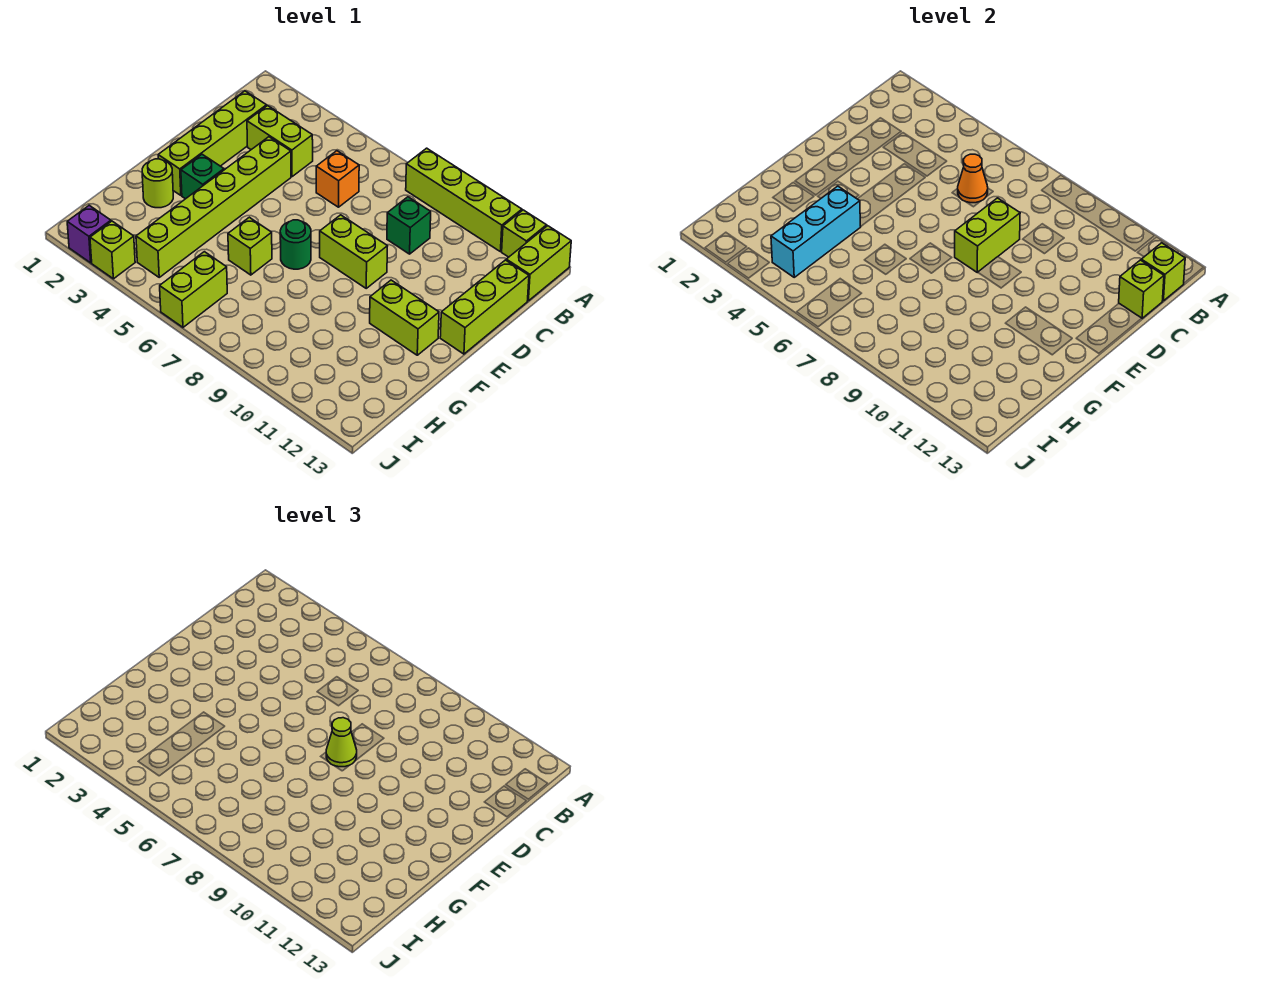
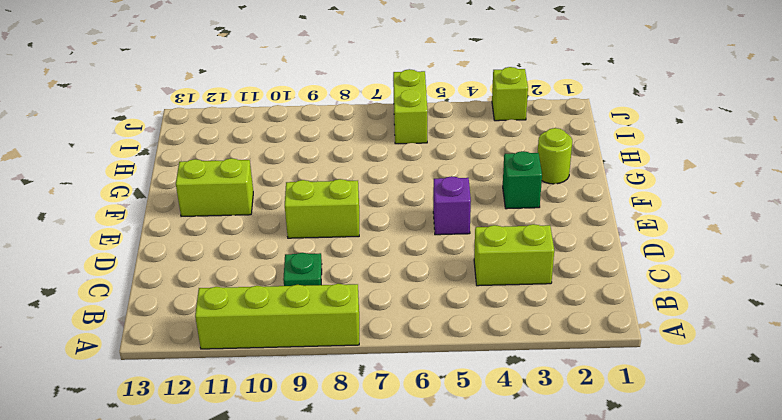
green 1x1 plate [283,253,322,286] -> green 1x1 brick [387,197,431,254]
purple 1x1 brick [433,176,471,235] -> purple 1x1 brick moved to [67,205,111,263]
none -> lime 1x1 brick [502,210,547,257]
none -> lime 1x2 brick [506,226,571,301]
none -> lime 1x4 brick [158,91,267,195]

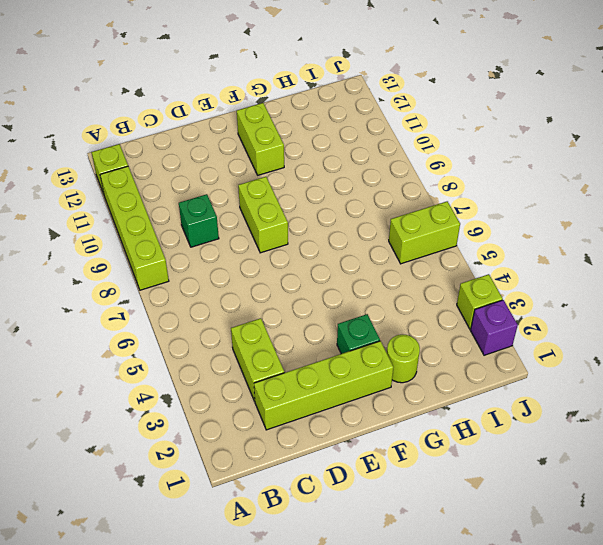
none -> lime 1x2 brick [506,226,571,301]
none -> orange 1x1 brick [316,151,359,207]
none -> lime 1x3 brick [440,260,529,354]

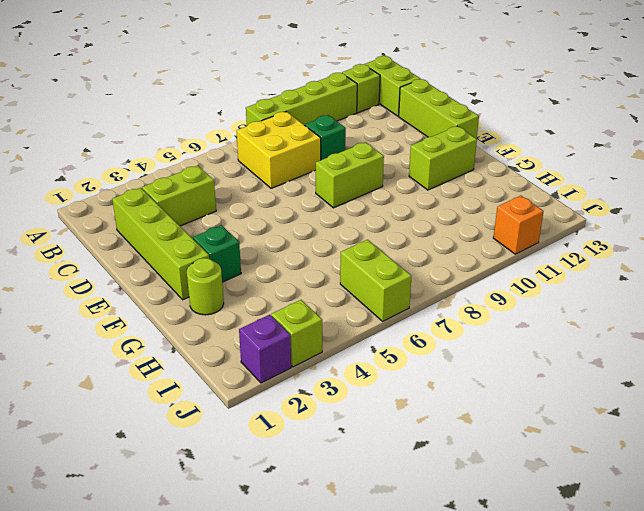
yellow 2x2 brick [237,112,321,188] -> none
orange 1x1 brick [493,196,544,254] -> orange 1x1 brick moved to [316,151,359,207]
none -> lime 1x6 brick [136,137,291,277]
none -> green 1x1 round brick [280,220,311,269]
none -> lime 1x1 brick [228,217,272,275]

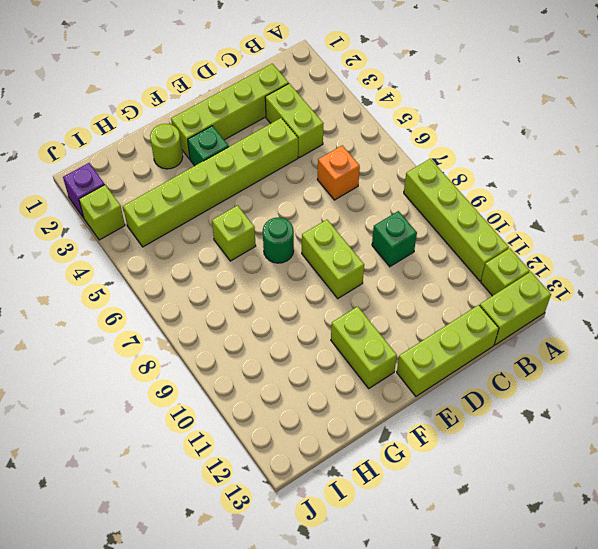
none -> lime 1x2 brick [160,252,227,327]
none -> lime 1x1 brick [1141,243,1185,301]
none -> orange 1x1 cone [958,154,988,203]

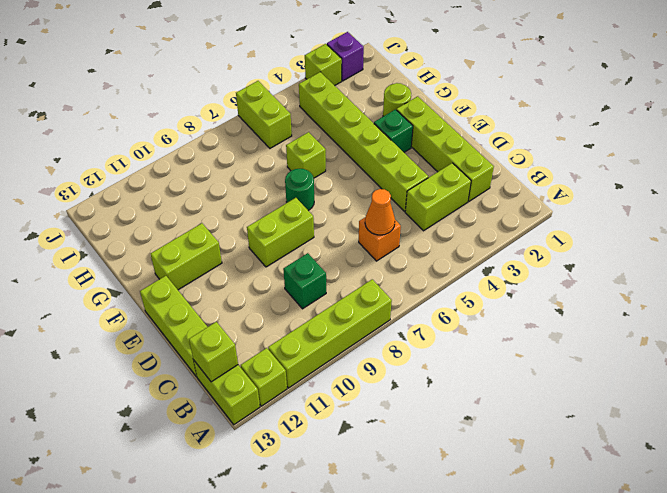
none -> lime 1x1 brick [1119,260,1164,318]
none -> lime 1x2 brick [955,198,1020,272]
none -> cyan 1x3 brick [771,186,861,277]

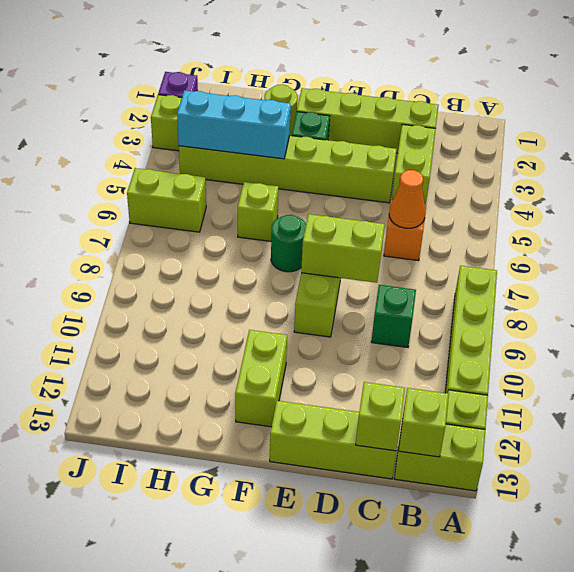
none -> lime 1x1 cone [326,718,357,767]

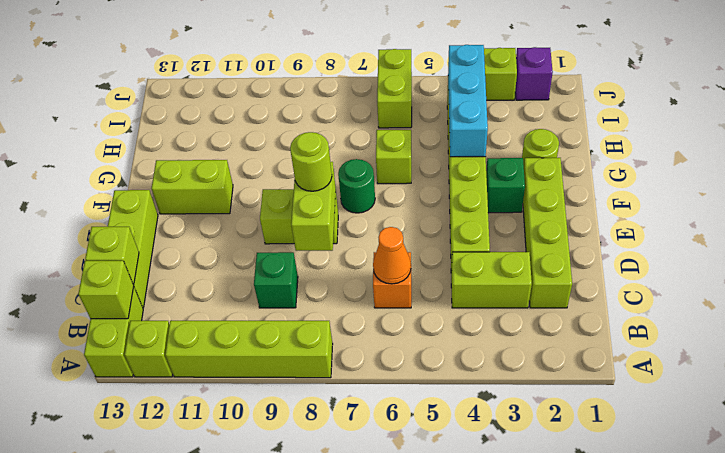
lime 1x1 round brick [290,132,332,191] -> lime 1x1 cone [326,718,357,767]

